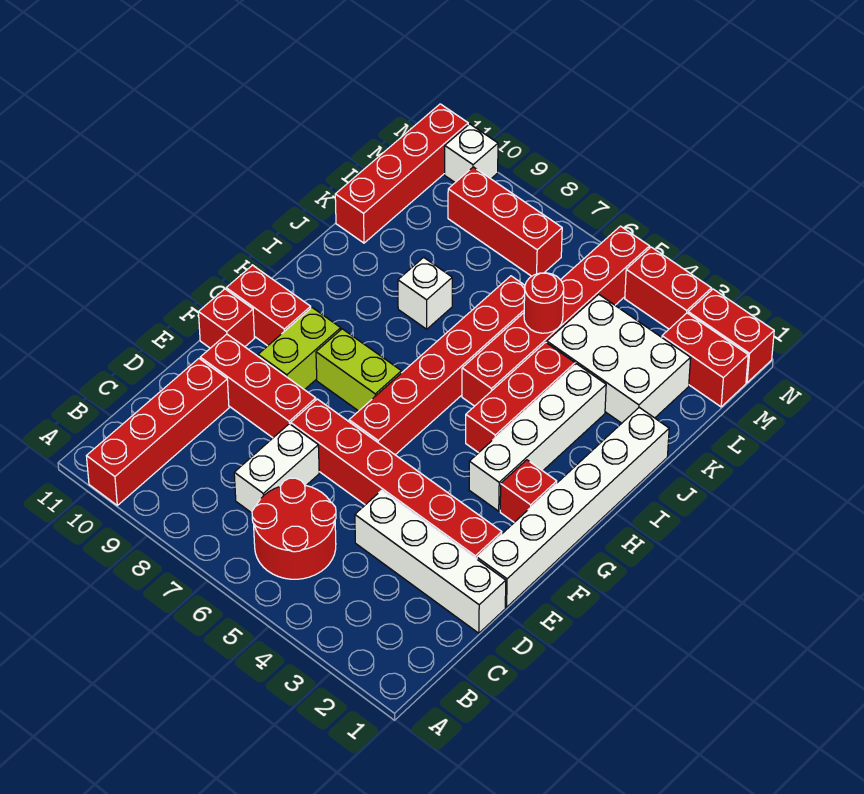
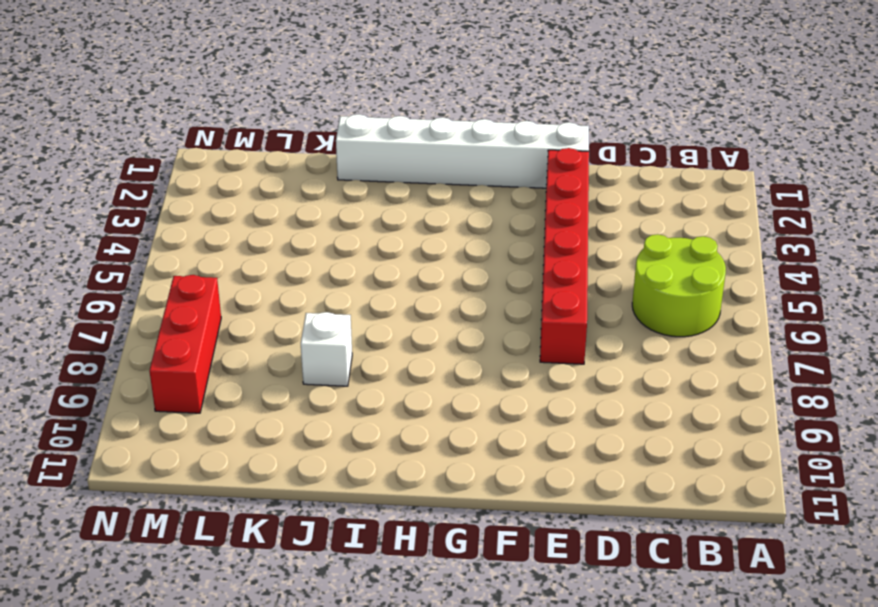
lime 2x2 round brick [632,234,726,337] -> red 2x2 round brick [252,478,336,579]
none -> red 1x4 brick [86,359,229,505]
none -> white 1x2 brick [234,424,319,513]
none -> white 1x4 brick [355,491,506,633]

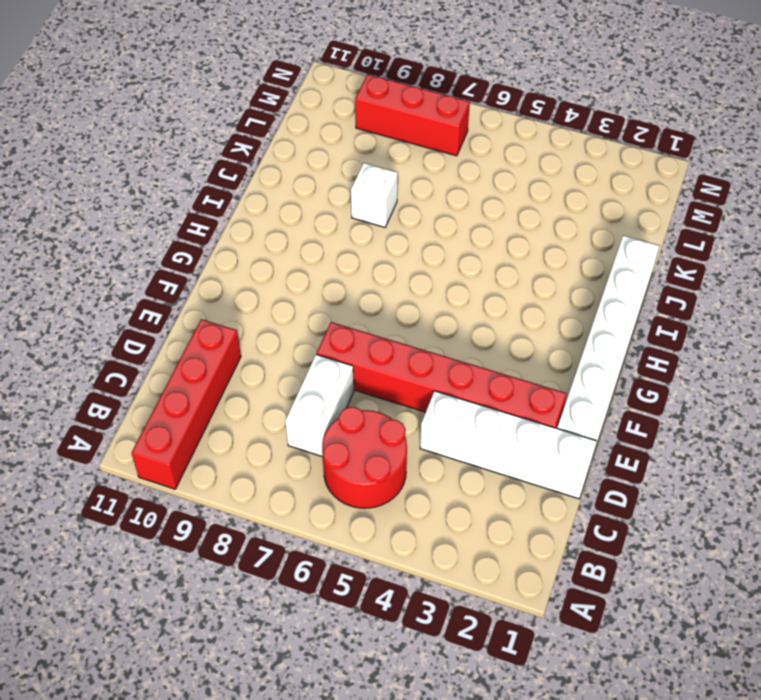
none -> red 1x3 brick [200,334,316,438]
none -> red 1x6 brick [349,276,525,455]
none -> lime 1x2 brick [258,308,341,390]

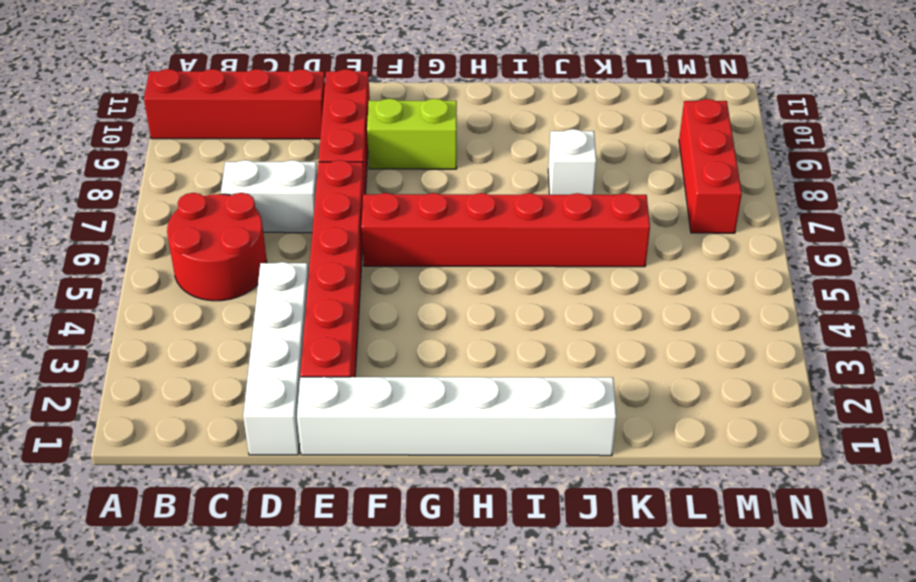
none -> red 1x1 brick [199,289,255,348]
none -> red 1x1 brick [500,460,557,522]
none -> white 1x4 brick [469,364,606,511]

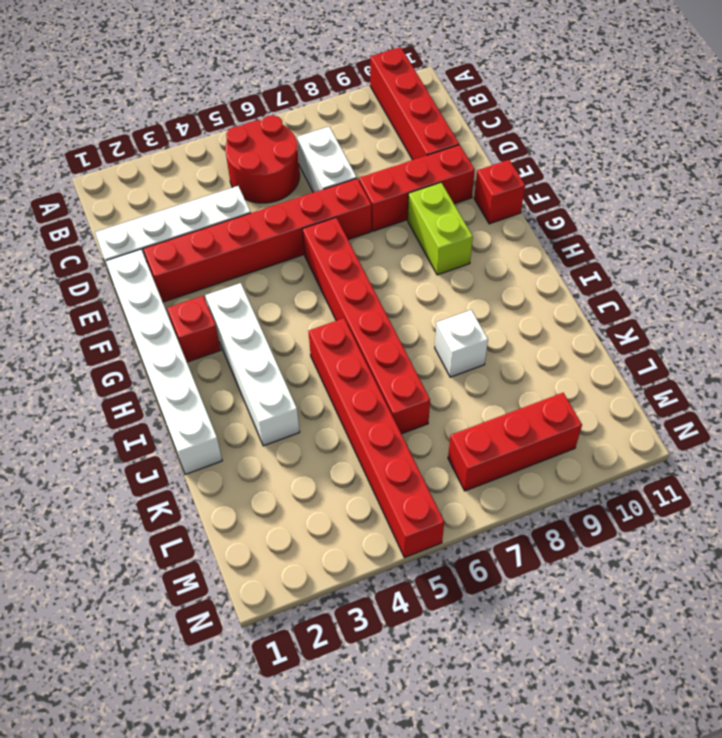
none -> lime 1x2 brick [316,329,401,411]
none -> red 1x2 brick [226,265,311,346]
none -> red 1x3 brick [466,342,575,453]

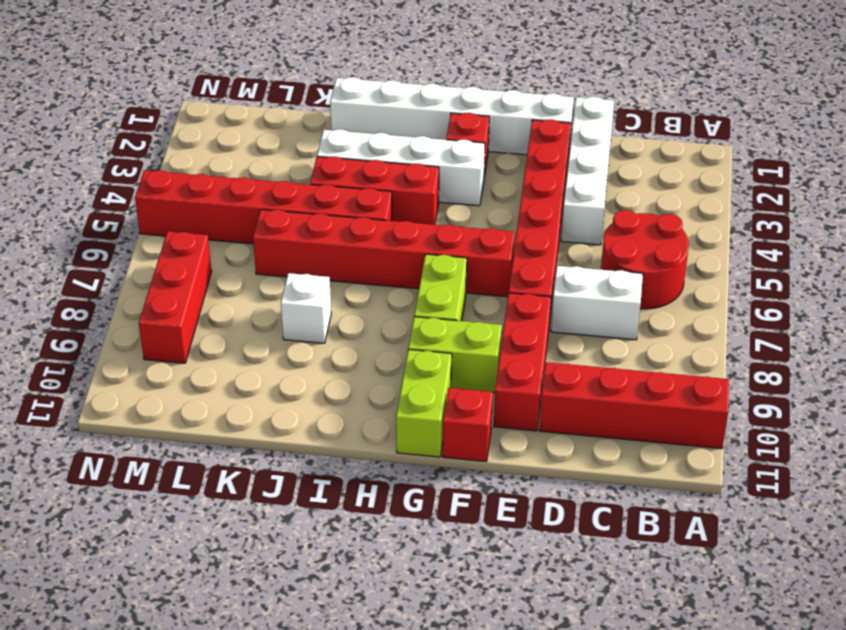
lime 1x2 brick [396,350,452,457] -> red 1x2 brick [226,265,311,346]
none -> white 2x3 brick [547,294,691,423]
none -> red 1x4 brick [335,104,468,243]
none -> red 1x2 brick [662,313,748,407]

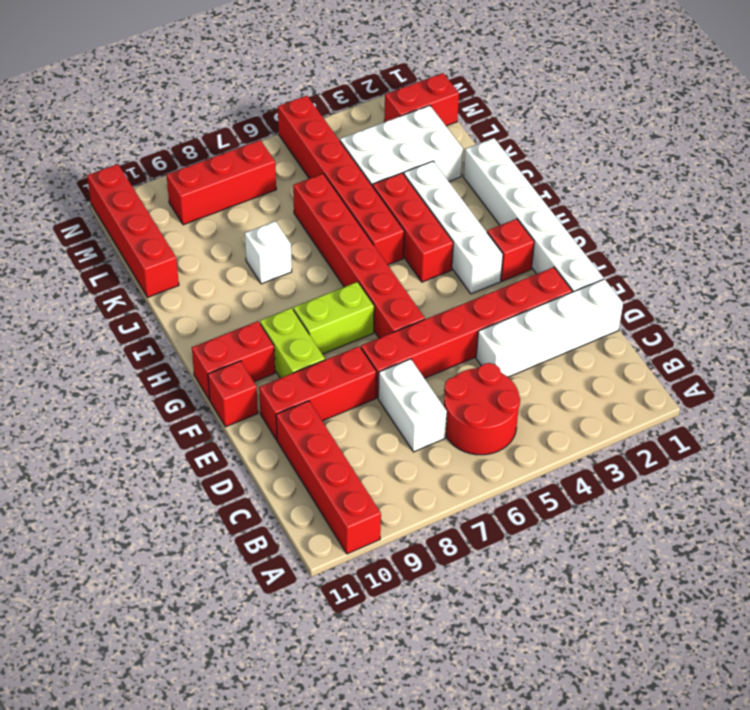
none -> red 1x2 brick [688,289,774,383]
none -> red 1x2 brick [625,247,712,329]
none -> white 1x1 brick [445,124,498,182]

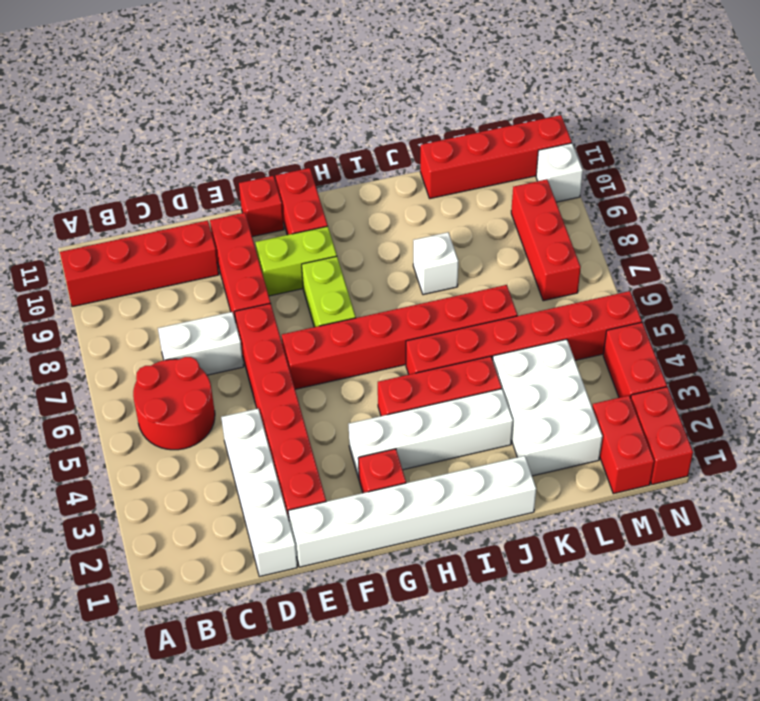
none -> red 1x1 round brick [524,273,564,333]

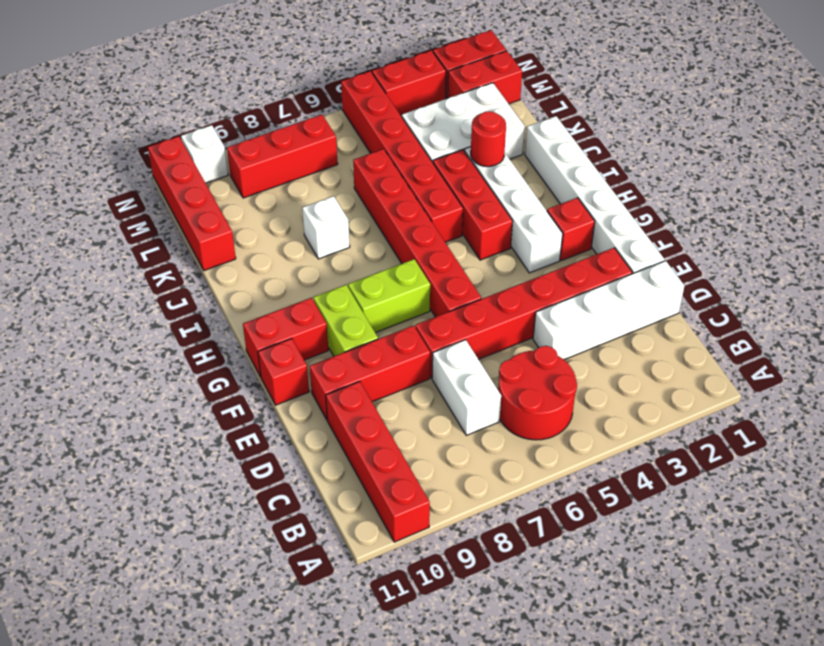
red 1x1 round brick [471,111,506,167] -> red 1x1 round brick moved to [524,273,564,333]

